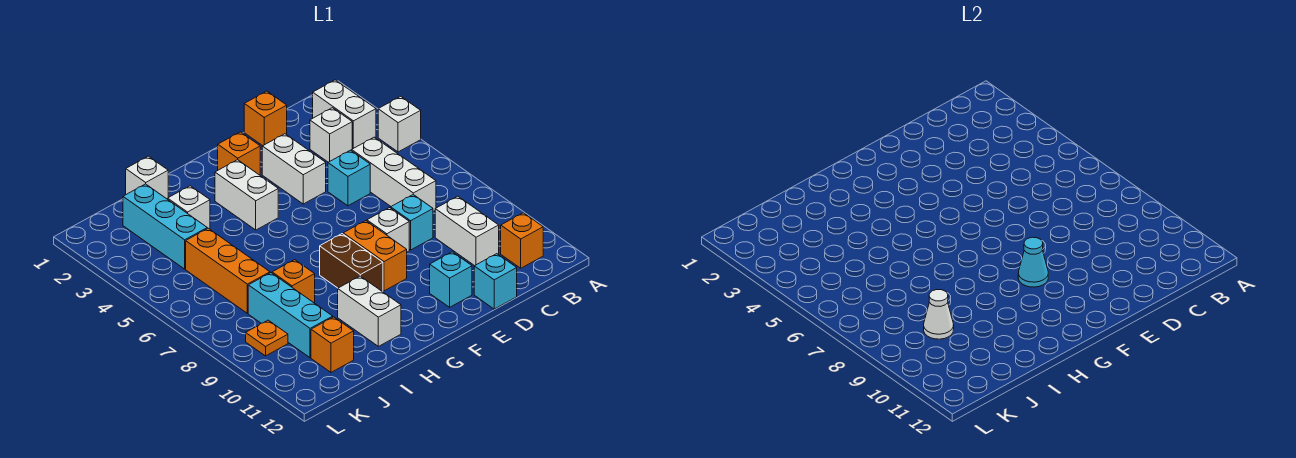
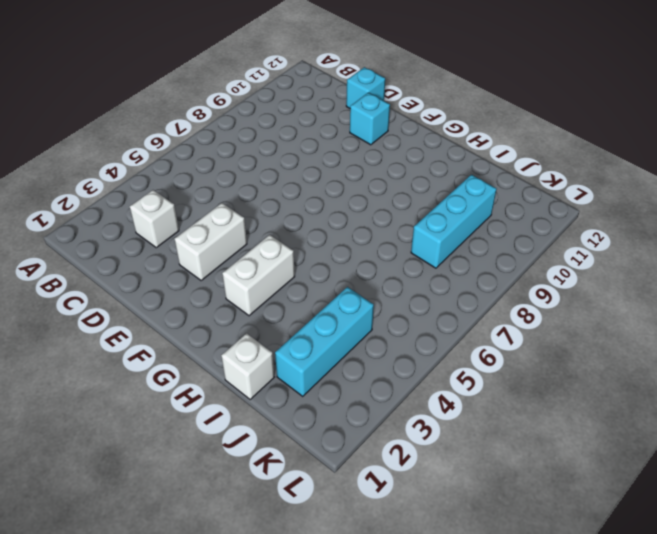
none -> white 1x1 brick [378,96,421,152]
none -> white 1x2 brick [313,80,376,149]
none -> orange 1x1 brick [501,213,543,268]

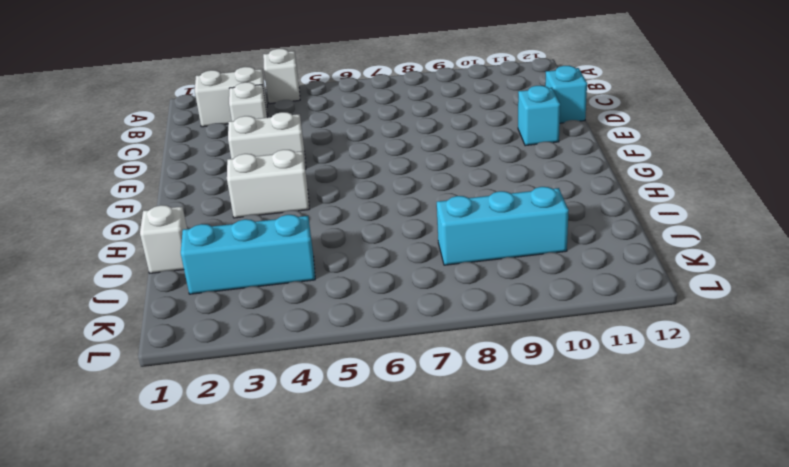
none -> orange 1x1 brick [501,213,543,268]
none -> white 1x3 brick [352,137,436,211]
none -> white 1x2 brick [435,196,499,266]

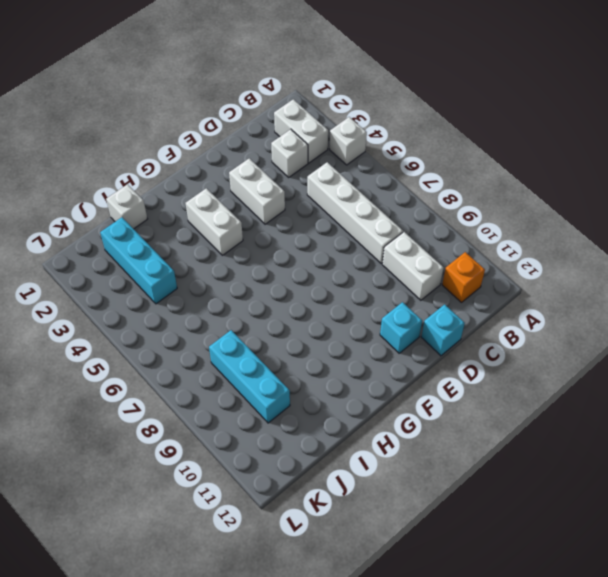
white 1x4 brick [307,162,403,264] -> white 1x3 brick [352,137,436,211]
none -> orange 1x1 brick [244,91,287,146]
none -> cyan 1x1 brick [328,150,370,206]
none -> cyan 1x1 brick [391,195,433,250]

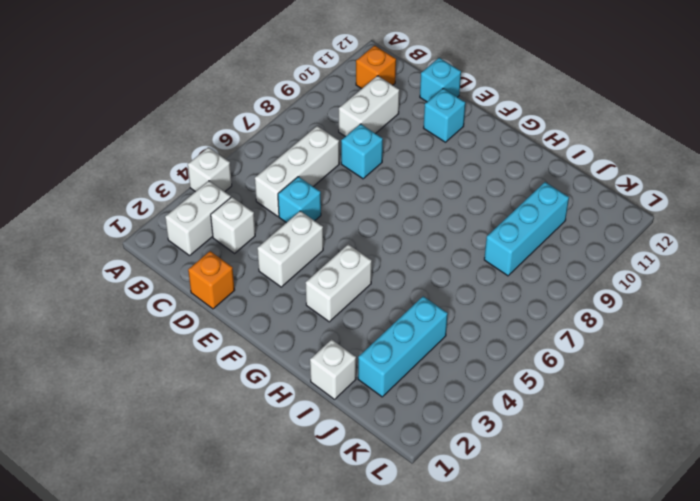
none -> white 1x1 brick [367,208,409,252]
none -> orange 1x1 brick [218,132,260,175]
none -> orange 1x2 brick [343,221,407,291]

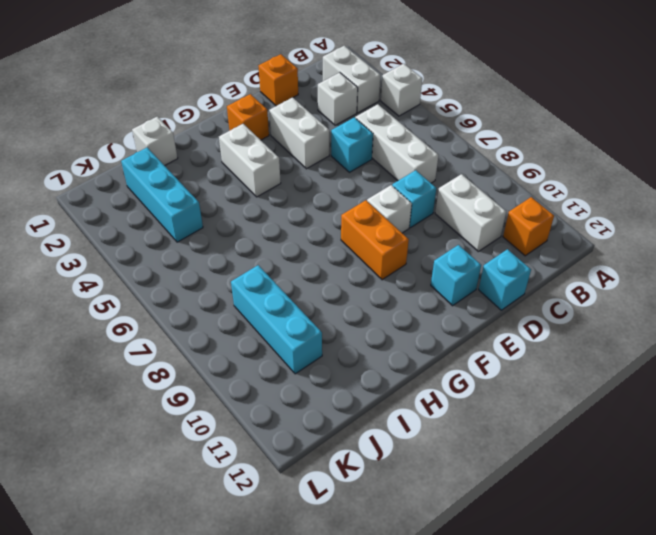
none -> brown 1x2 brick [320,234,383,292]
none -> white 1x2 brick [338,276,401,346]
none -> white 1x1 brick [168,186,210,229]

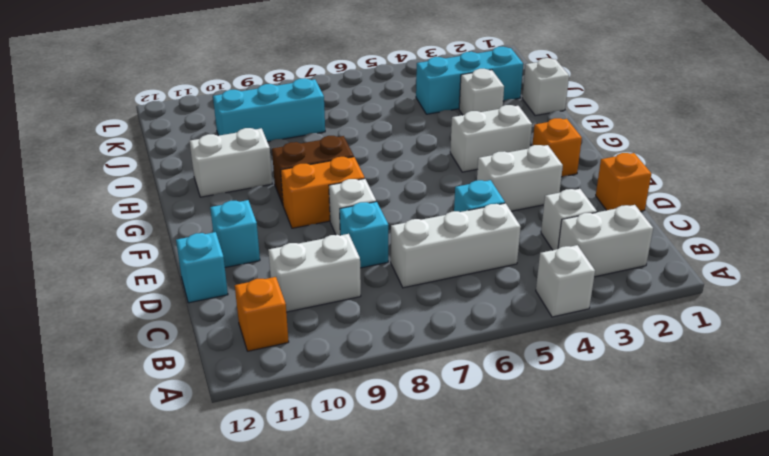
none -> orange 1x1 brick [272,260,315,303]
none -> orange 1x3 brick [186,228,270,313]
none -> orange 1x1 brick [311,317,354,372]

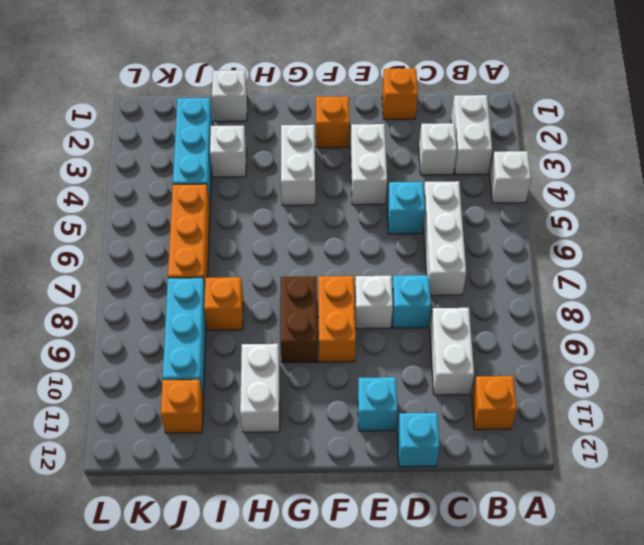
none -> orange 1x1 plate [246,320,288,356]
none -> cyan 1x1 cone [1018,237,1048,287]
none -> white 1x1 cone [924,290,954,339]

